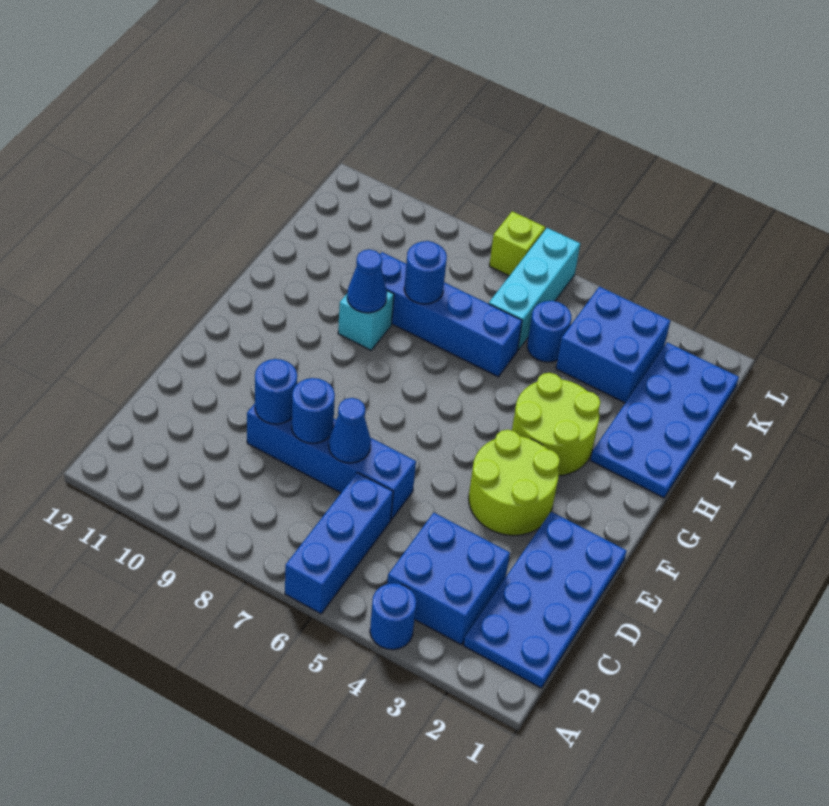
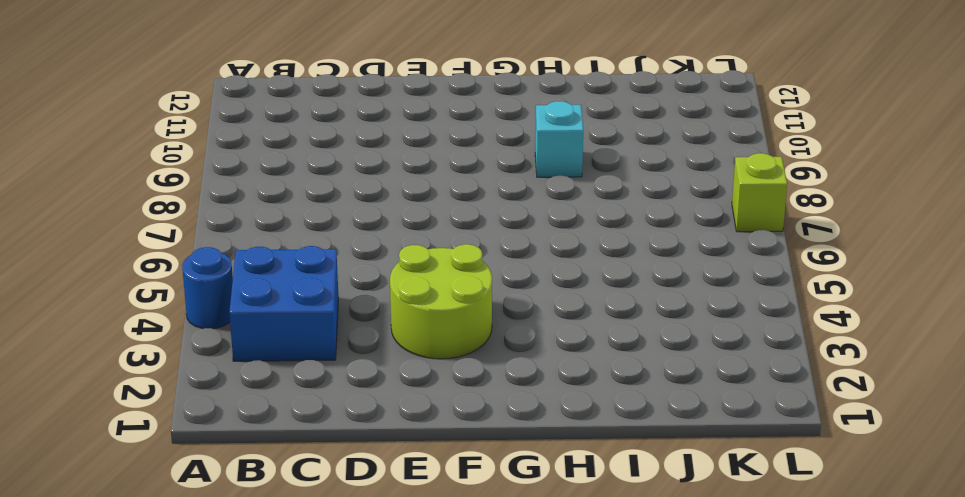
none -> blue 1x3 brick [285,473,393,614]
none -> blue 2x4 plate [464,512,627,688]
none -> blue 1x4 brick [247,404,416,520]

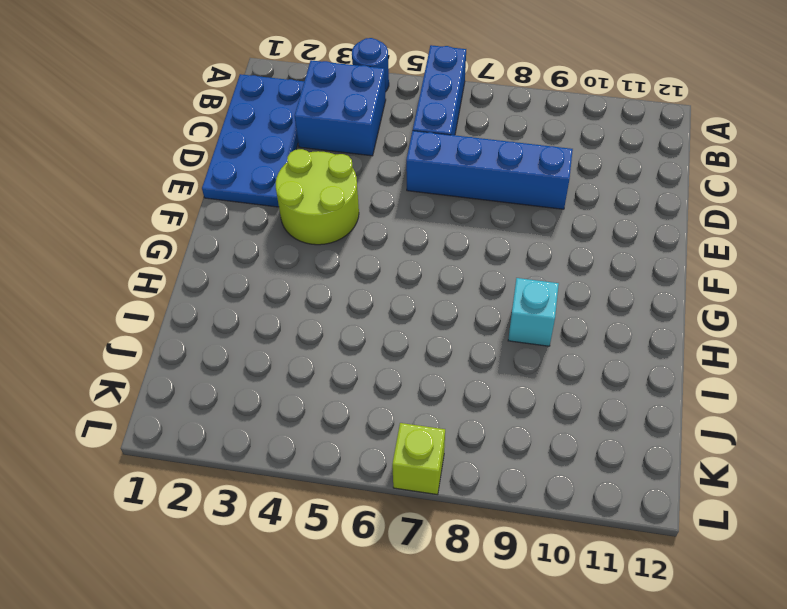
none -> lime 2x2 round brick [512,373,600,476]
none -> blue 2x4 plate [590,343,739,498]
none -> blue 1x4 brick [380,252,522,377]

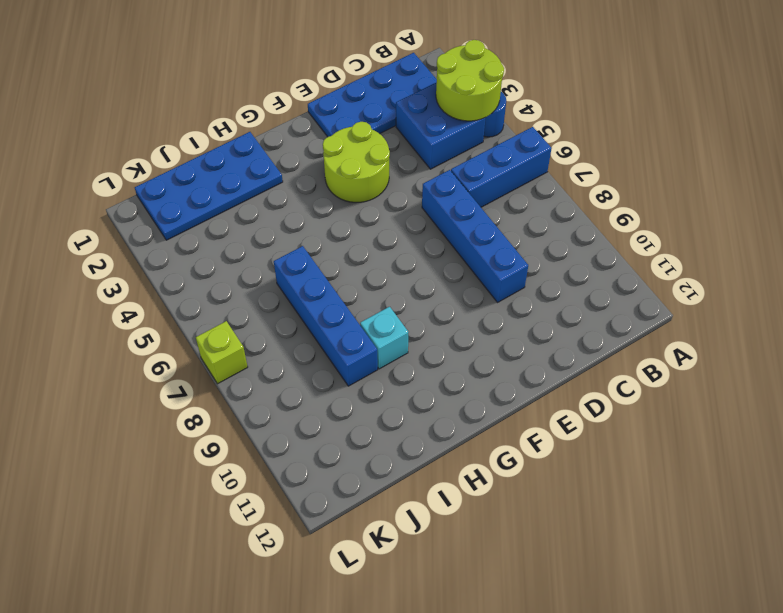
lime 2x2 round brick [436,40,504,121] -> lime 2x2 round brick moved to [512,373,600,476]
none -> blue 2x2 brick [556,287,670,403]
none -> blue 1x1 round brick [527,301,571,362]
none -> cyan 1x3 brick [489,228,580,350]

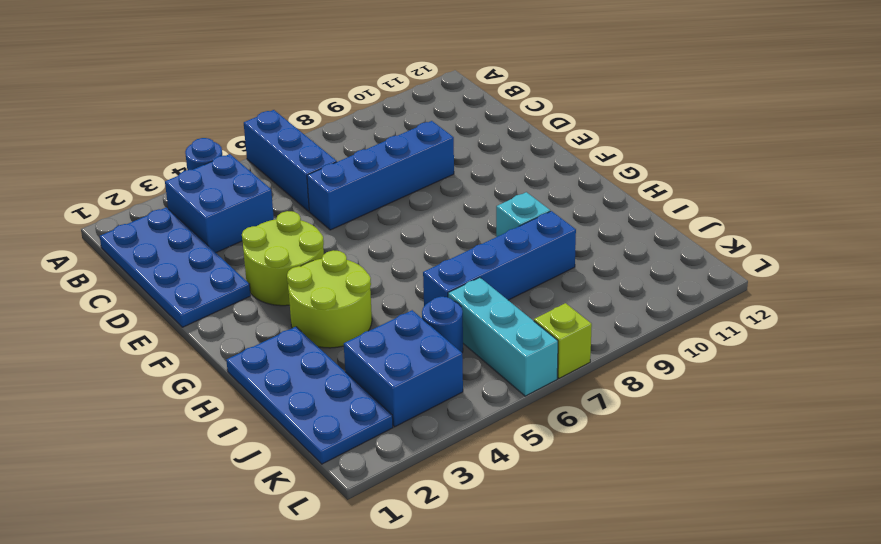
none -> blue 1x1 cone [329,398,371,463]
none -> blue 1x1 round brick [292,378,335,443]
none -> blue 1x1 round brick [255,359,297,424]

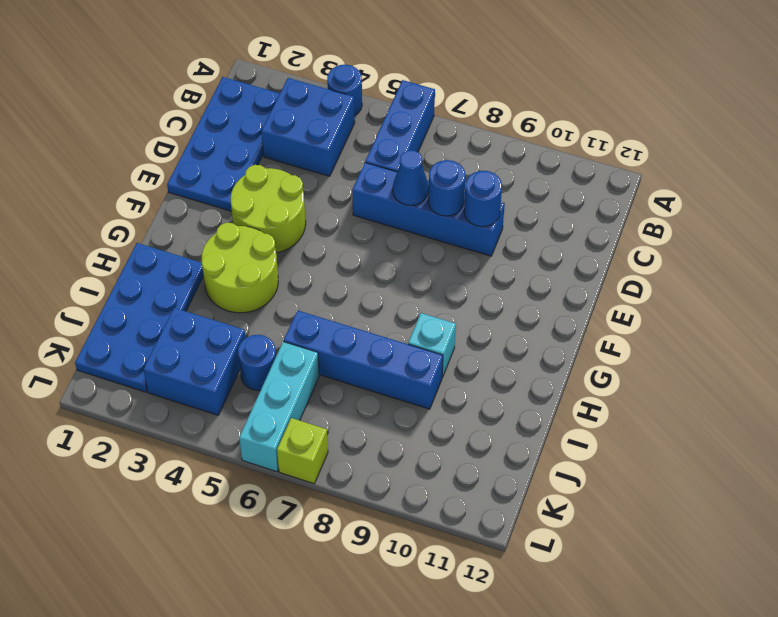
none -> blue 1x1 cone [347,249,387,313]
none -> blue 1x1 round brick [404,241,447,304]

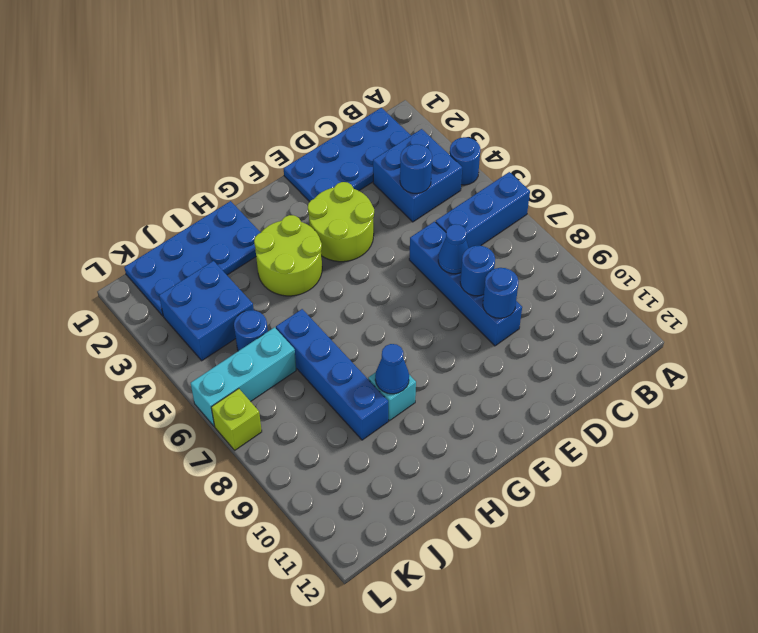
blue 1x1 round brick [400,144,432,194] -> blue 1x1 round brick moved to [404,241,447,304]

